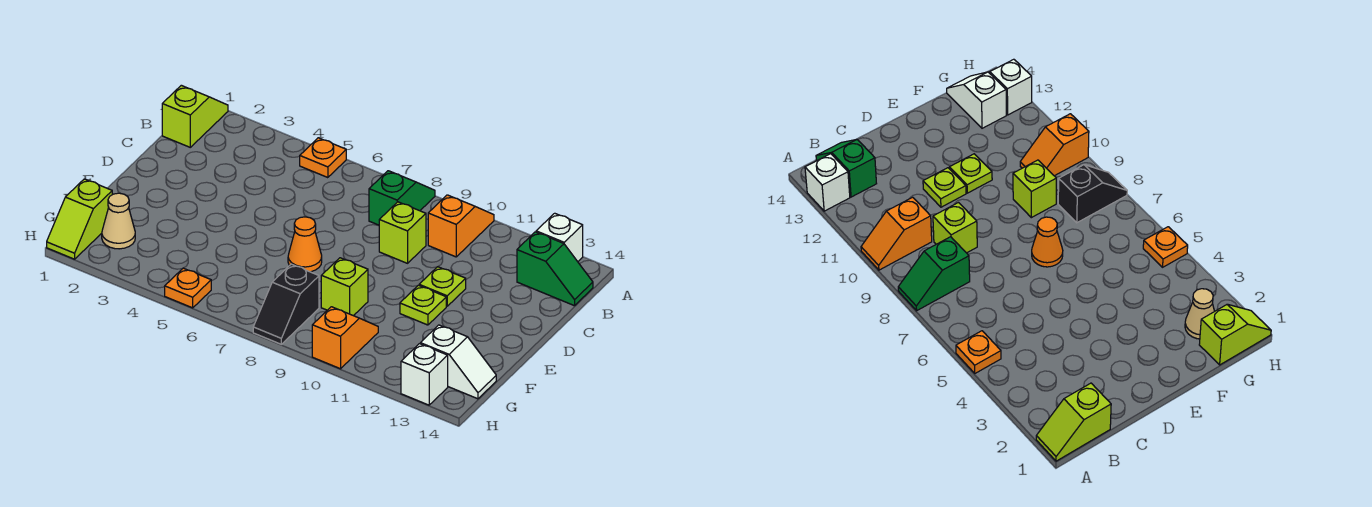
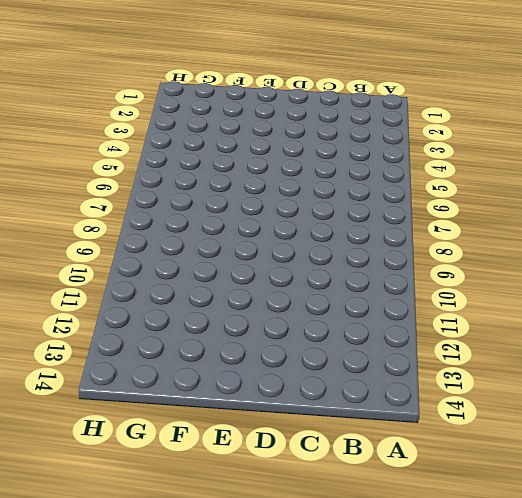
none -> lime 1x2 slope [162,85,228,147]
none -> orange 1x1 plate [300,138,346,178]
none -> green 1x2 slope [369,171,435,225]

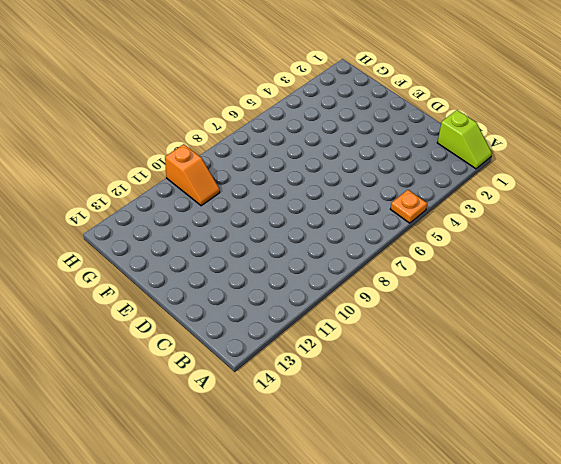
none -> green 1x2 slope [369,171,435,225]
none -> orange 1x2 slope [428,195,494,257]
none -> white 1x1 brick [536,213,583,262]

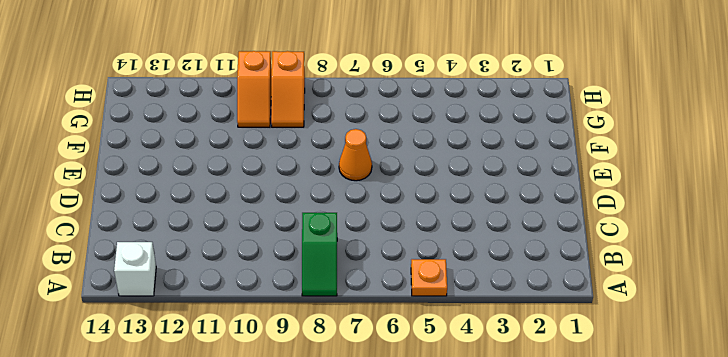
orange 1x2 slope [271,51,305,127] -> orange 1x2 slope moved to [428,195,494,257]
none -> lime 1x2 slope [162,85,228,147]
none -> green 1x2 slope [517,232,593,306]
none -> lime 1x1 brick [379,202,426,263]

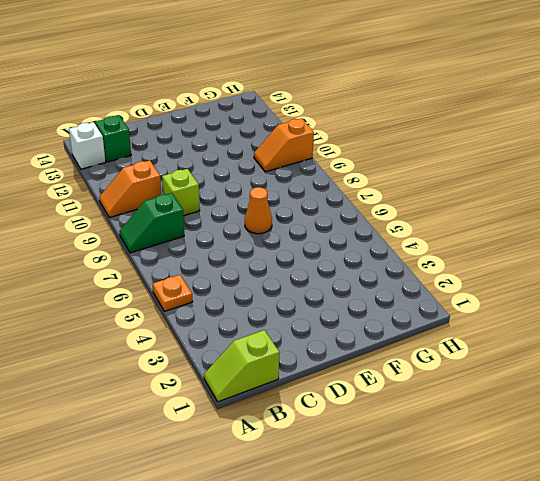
none -> lime 1x1 plate [419,267,466,306]
none -> lime 1x1 plate [400,285,446,325]
none -> lime 1x1 brick [321,258,368,316]

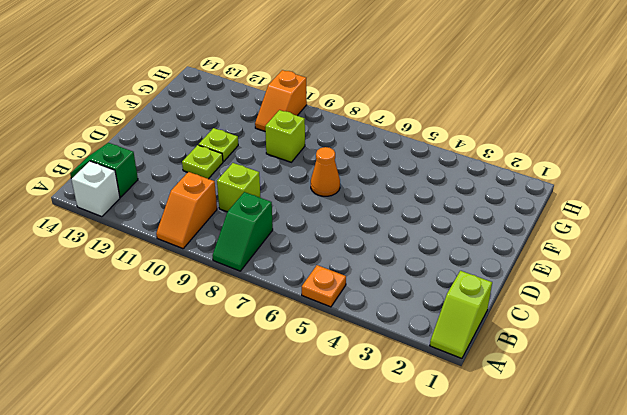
none -> lime 1x2 slope [47,179,112,259]
none -> tan 1x1 cone [102,193,135,249]
none -> black 1x2 slope [253,264,319,344]

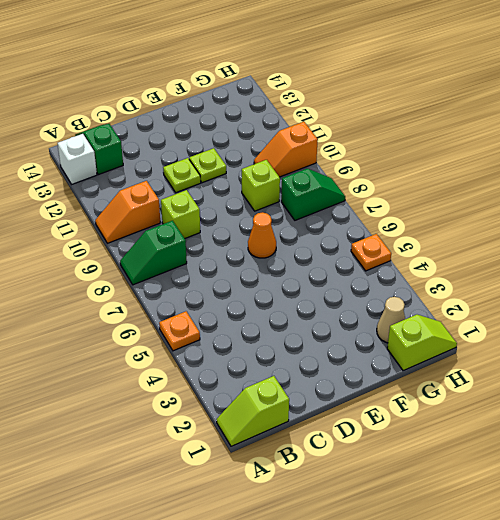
green 1x2 slope [281,169,345,220] -> black 1x2 slope [253,264,319,344]
none -> white 1x2 slope [420,325,496,399]
none -> white 1x1 brick [401,344,448,405]

